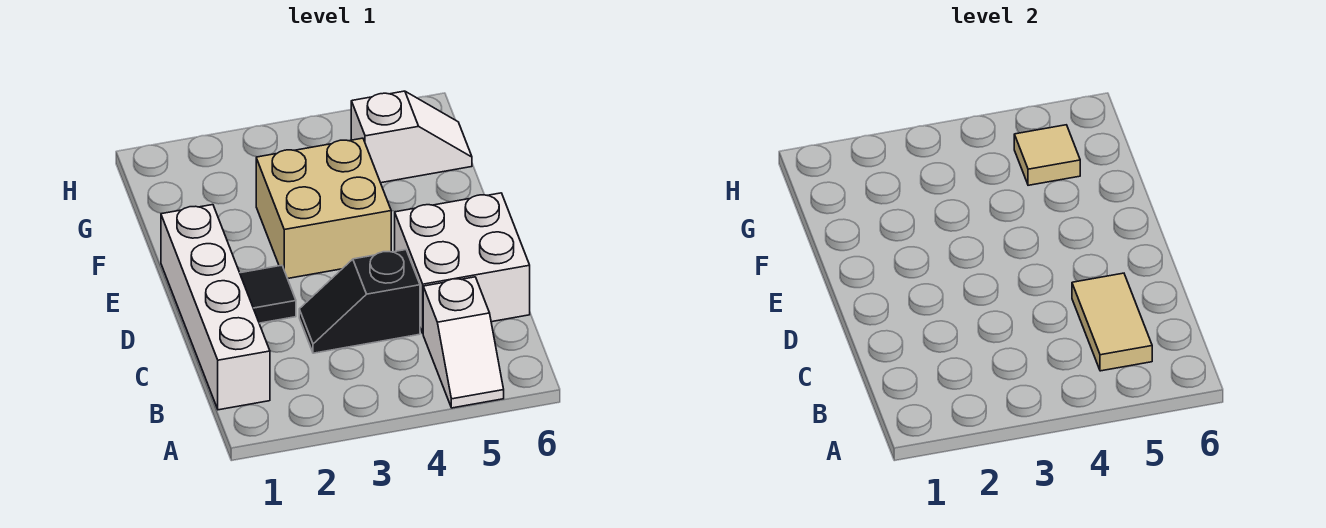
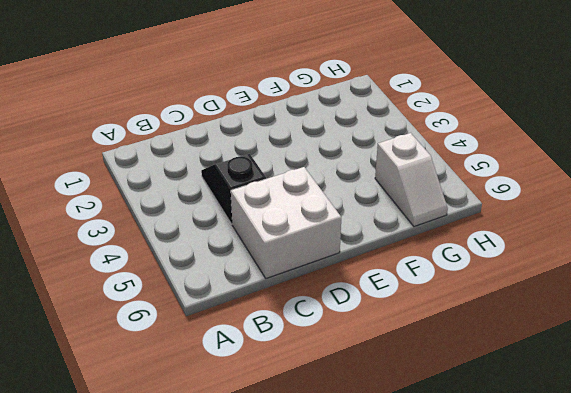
none -> white 1x2 slope [423,277,504,408]
none -> white 1x4 brick [161,205,270,410]

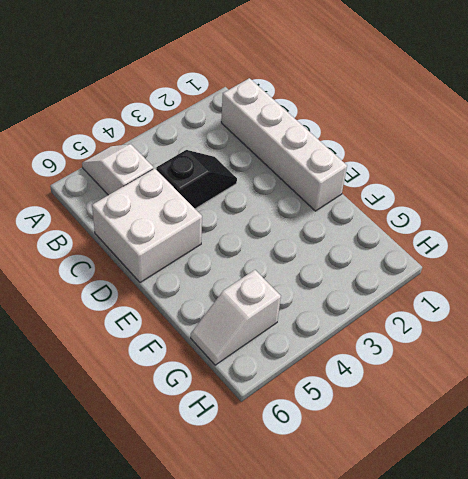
none -> black 1x1 tile [240,265,296,323]
none -> tan 2x2 brick [256,138,391,279]

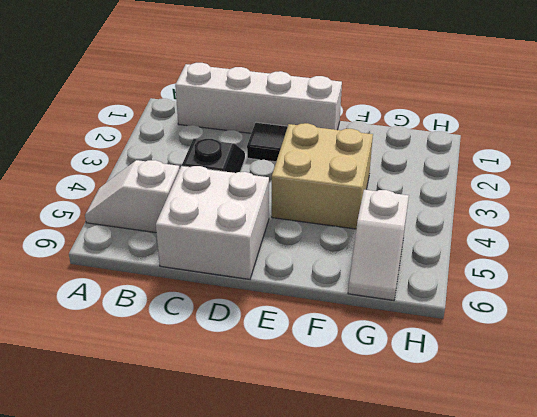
none -> tan 1x2 tile [1072,273,1152,371]
none -> tan 1x1 tile [1014,125,1080,185]

